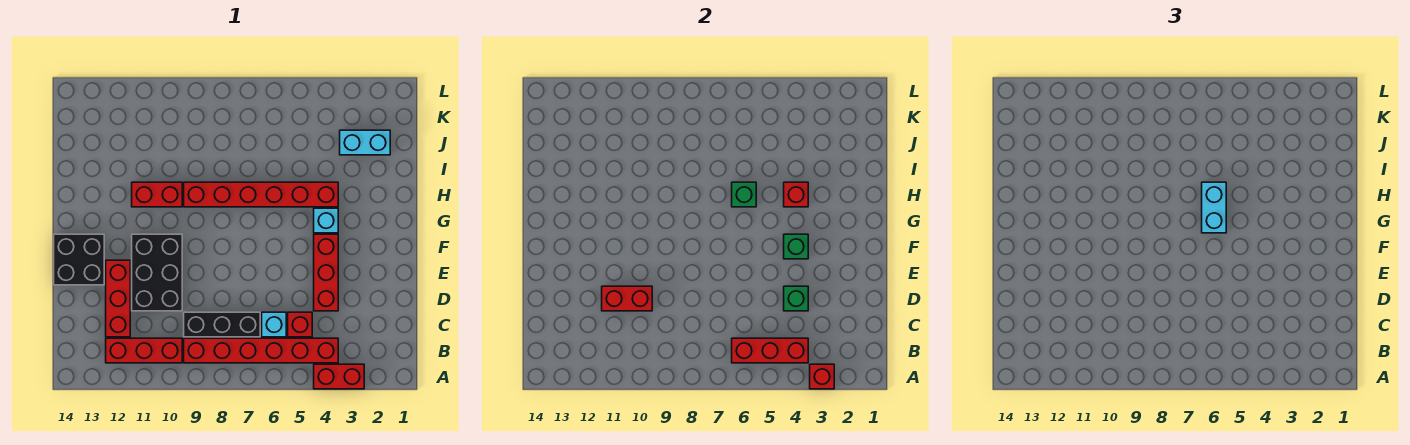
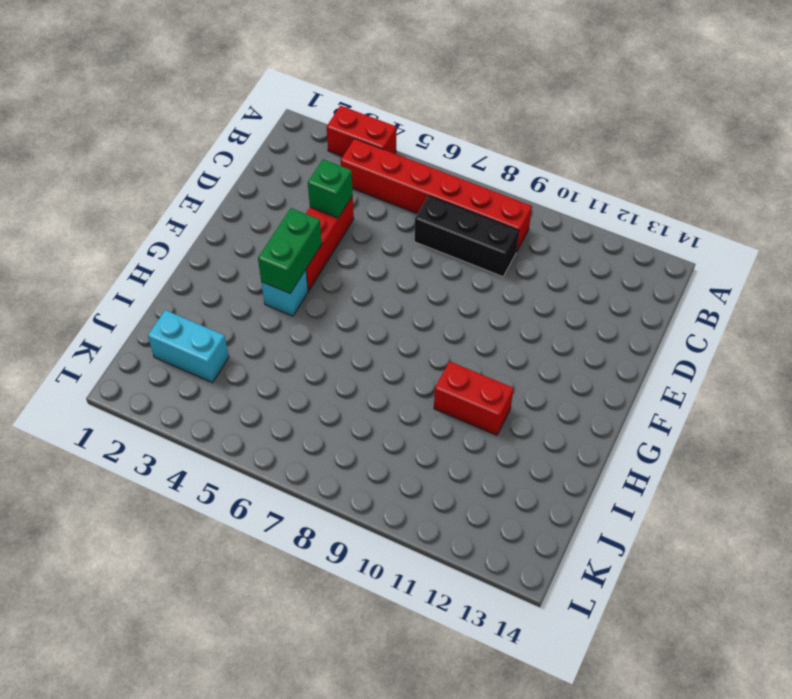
green 1x2 brick [258,208,322,293] -> green 1x1 brick [784,234,808,259]
none -> red 1x3 brick [106,338,182,363]
none -> red 1x1 brick [288,312,312,337]
none -> cyan 1x1 brick [262,312,286,337]

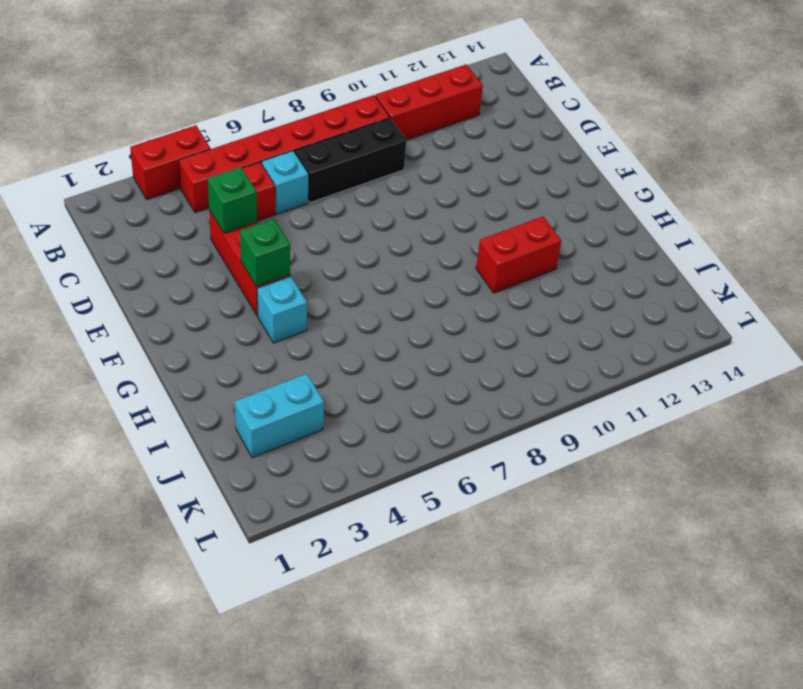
none -> red 1x3 brick [106,260,130,337]
none -> black 2x3 brick [132,234,182,311]
none -> black 2x2 brick [54,234,104,285]

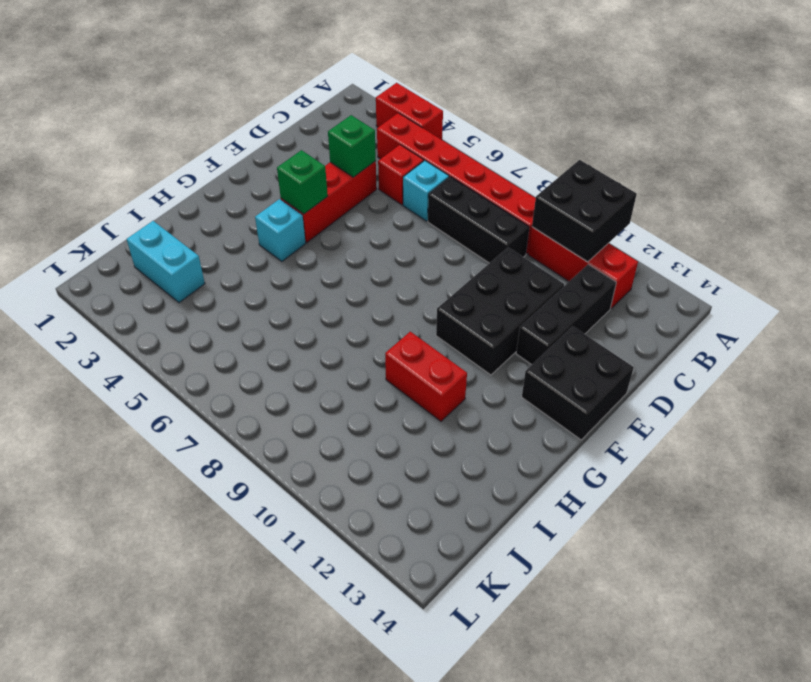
black 2x2 brick [532,160,637,262] -> none
black 1x3 brick [516,264,616,365] -> red 1x3 brick [106,260,130,337]
none -> red 1x6 brick [184,182,338,207]
none -> red 1x1 brick [810,364,834,389]
none -> red 1x3 brick [732,338,808,363]

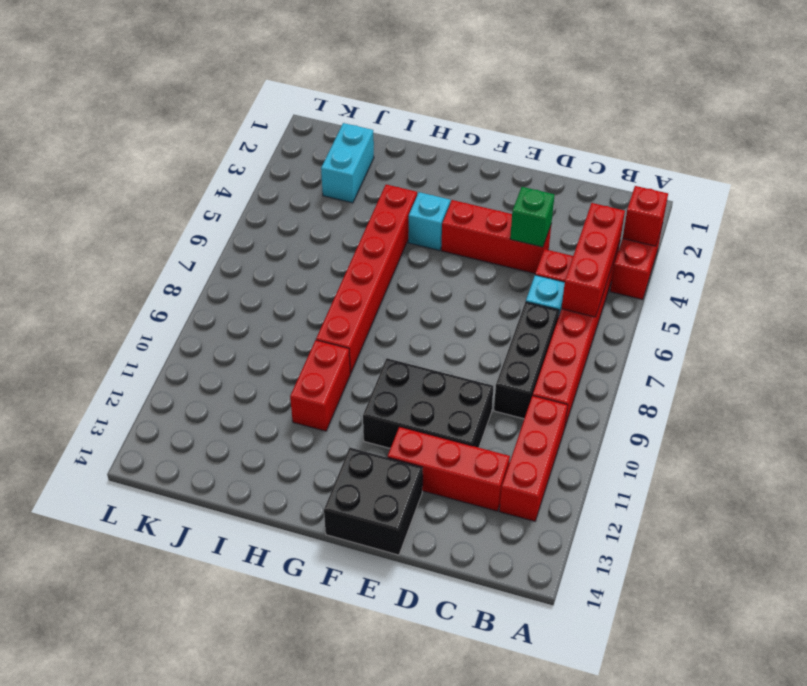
none -> red 1x2 brick [602,286,652,311]
none -> green 1x1 brick [784,234,808,259]
none -> red 1x1 brick [784,182,808,207]

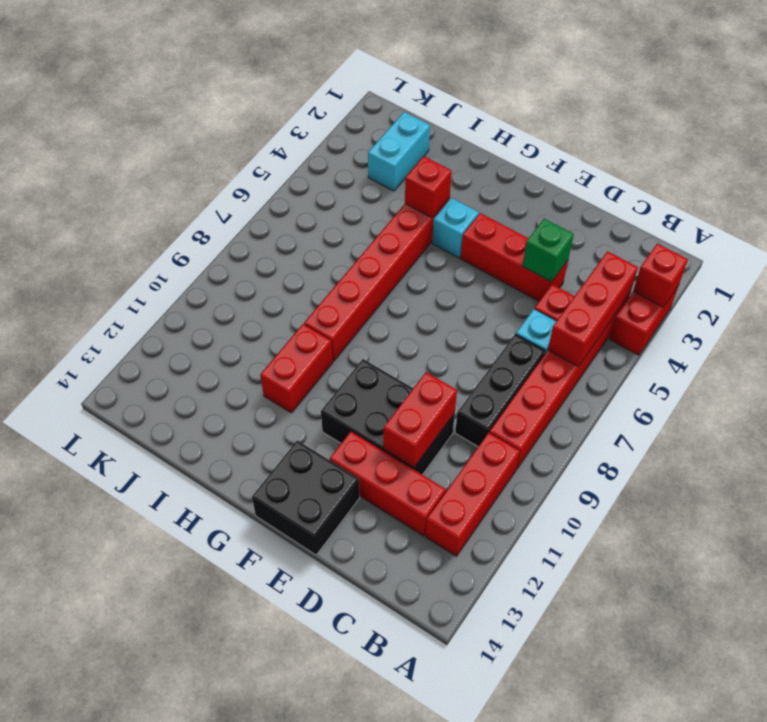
none -> green 1x1 brick [784,234,808,259]
none -> green 1x1 brick [732,182,756,207]
none -> cyan 1x2 brick [1202,182,1226,233]

